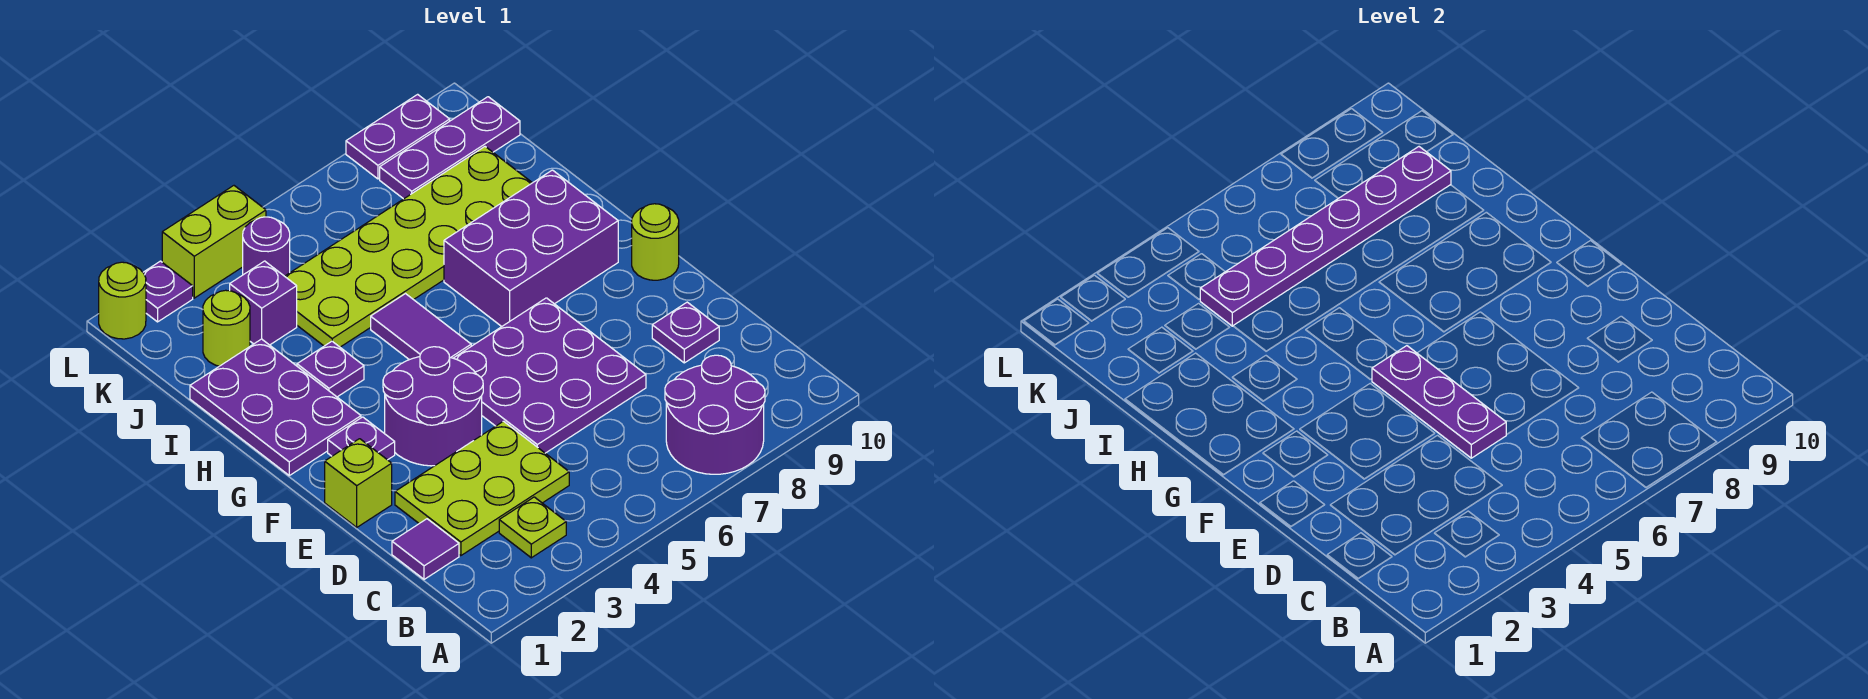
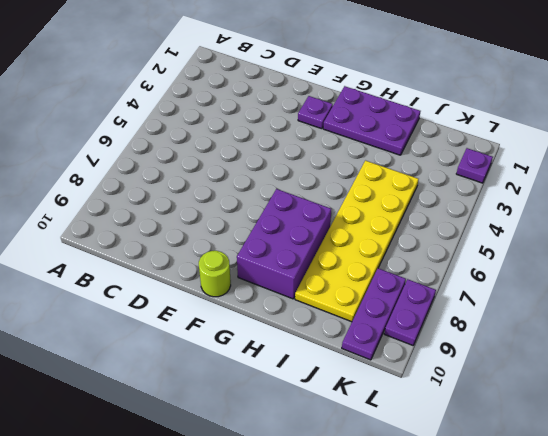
yellow 2x6 plate [295,161,419,322] -> lime 2x6 plate [285,147,532,347]
none -> purple 2x2 round brick [665,355,765,474]
none -> lime 1x1 plate [499,497,566,558]
none -> purple 1x1 tile [392,519,459,579]

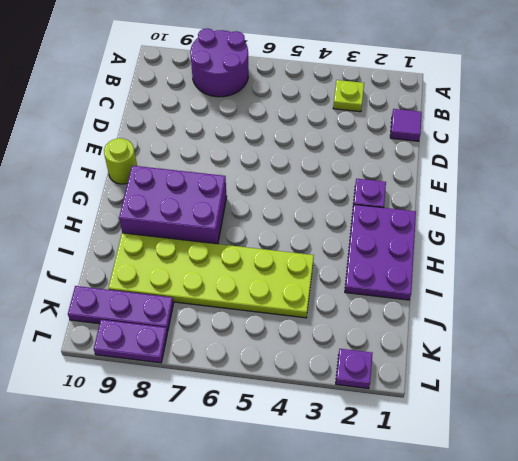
none -> lime 2x3 plate [395,421,569,556]
none -> purple 3x3 plate [454,298,646,453]
none -> purple 1x1 plate [652,302,719,363]

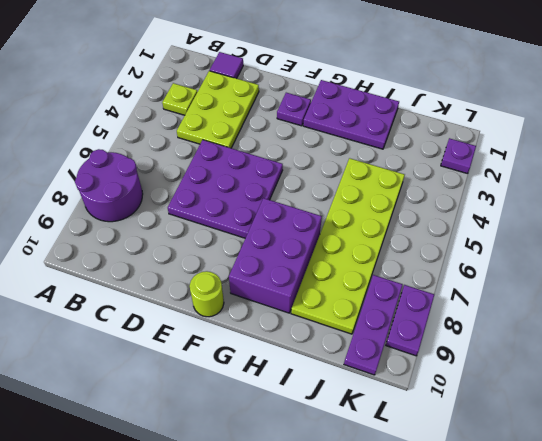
none -> purple 1x1 plate [652,302,719,363]
none -> lime 1x1 brick [325,439,392,527]
none -> purple 2x2 round brick [383,347,483,466]

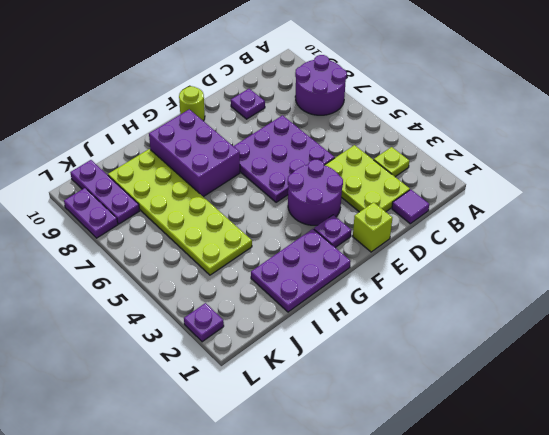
none -> purple 1x2 tile [371,294,471,360]
none -> purple 1x1 plate [297,341,364,397]
none -> lime 1x1 round brick [203,290,250,366]

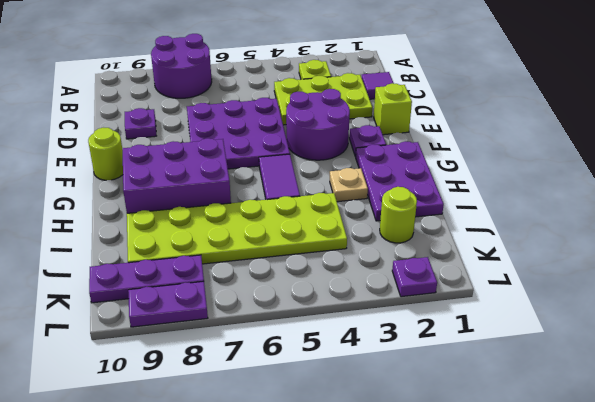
tan 1x1 plate [330,168,368,202] -> purple 1x1 plate [297,341,364,397]
none -> purple 1x1 brick [230,261,297,345]
none -> purple 1x1 round brick [243,217,290,276]
none -> lime 1x1 round brick [99,262,146,339]

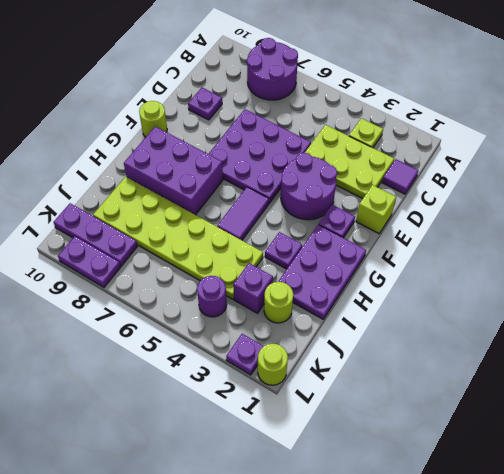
none -> lime 1x2 brick [162,186,266,298]
none -> purple 1x3 plate [1372,346,1506,458]
none -> purple 1x6 plate [1200,147,1451,326]

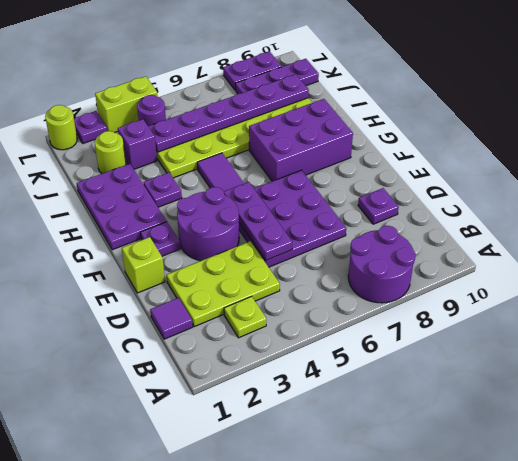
none -> lime 1x1 round brick [632,204,679,280]

